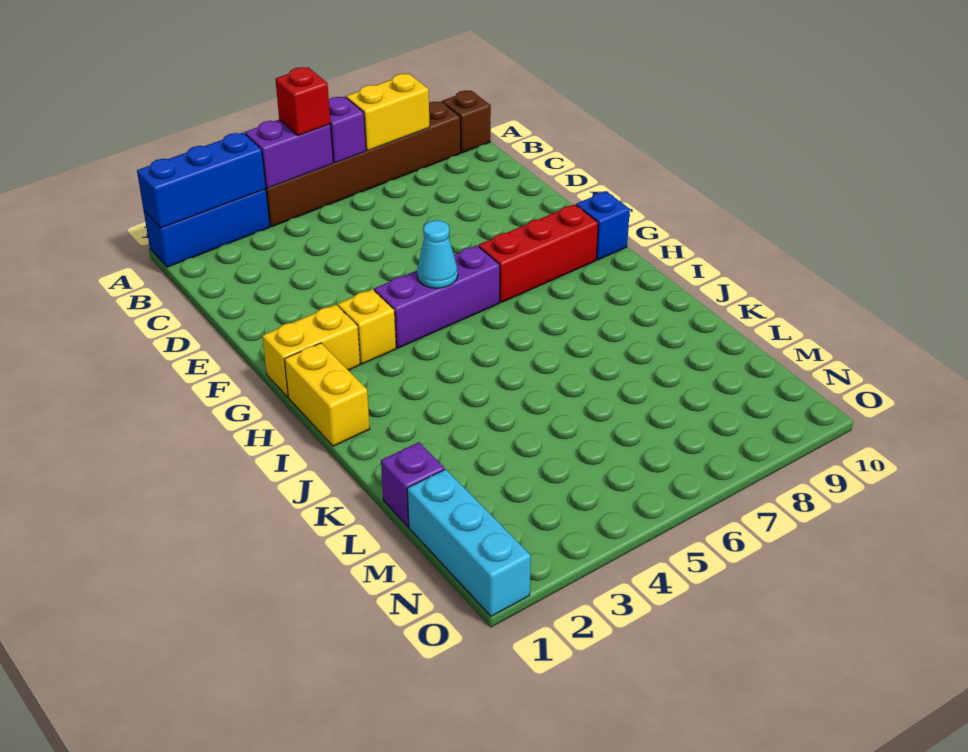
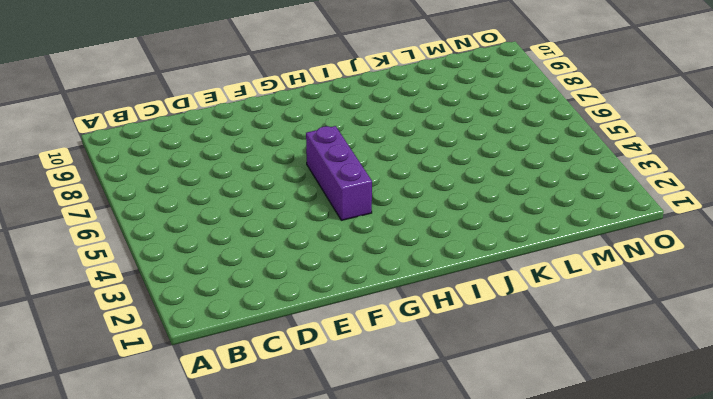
none -> blue 1x3 brick [144,189,270,267]
none -> brown 1x6 brick [266,101,461,227]
none -> brown 1x1 brick [442,90,491,153]

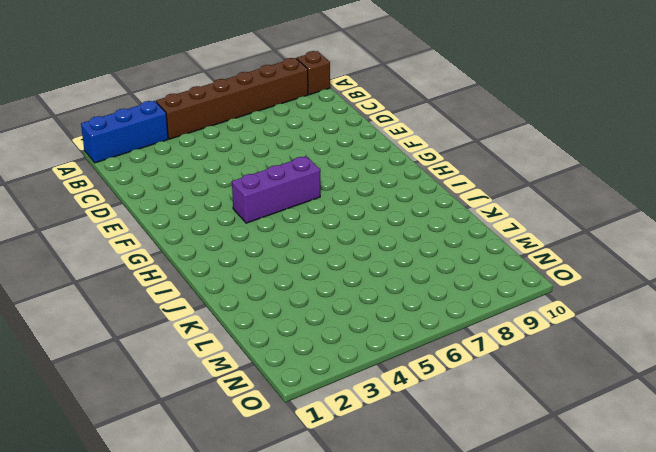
none -> yellow 1x2 brick [262,305,360,397]
none -> yellow 1x1 brick [338,289,396,364]
none -> red 1x3 brick [479,204,598,303]

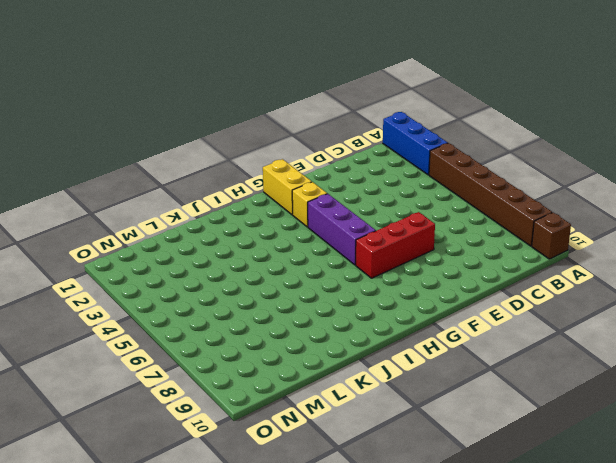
red 1x3 brick [356,212,435,278] -> red 1x3 brick turned to [479,204,598,303]
none -> blue 1x1 brick [576,191,630,260]
none -> yellow 1x2 brick [284,343,370,446]
none -> purple 1x1 brick [381,442,445,527]

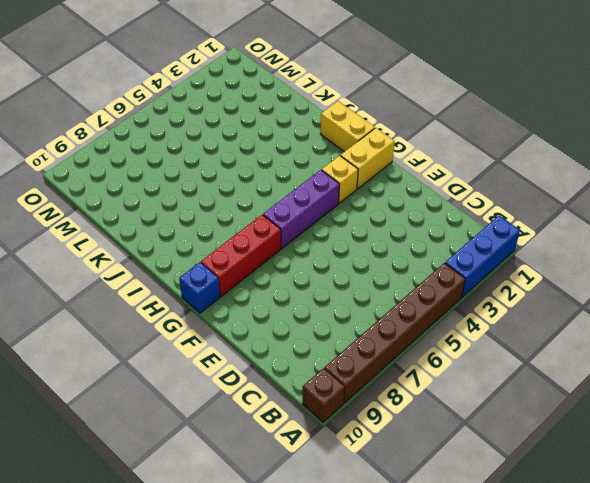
none -> purple 1x1 brick [381,442,445,527]
none -> cyan 1x3 brick [407,469,531,616]
none -> blue 1x3 brick [137,133,266,228]

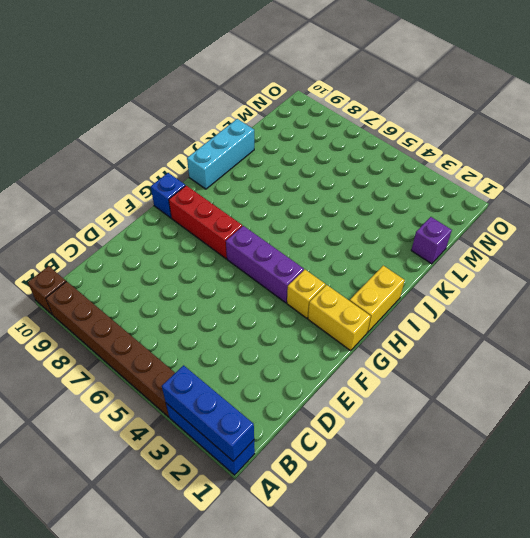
cyan 1x3 brick [187,119,254,189] -> cyan 1x3 brick moved to [407,469,531,616]
none -> purple 1x2 brick [245,119,333,188]
none -> purple 1x1 brick [329,97,366,163]
none -> yellow 1x2 brick [346,74,430,150]

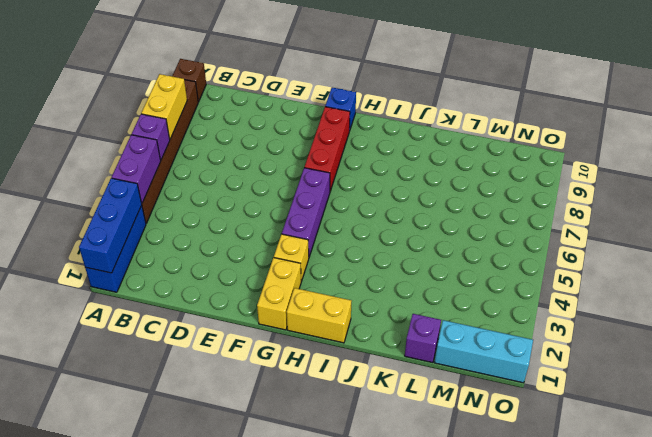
none -> cyan 1x1 cone [417,220,458,288]
none -> red 1x1 brick [275,67,330,136]

